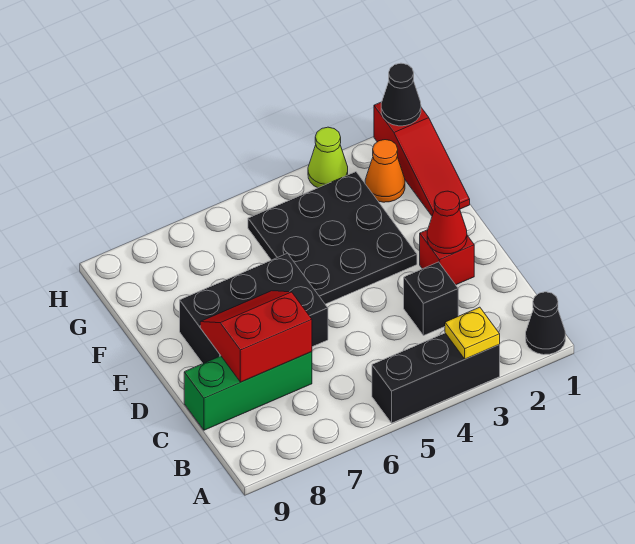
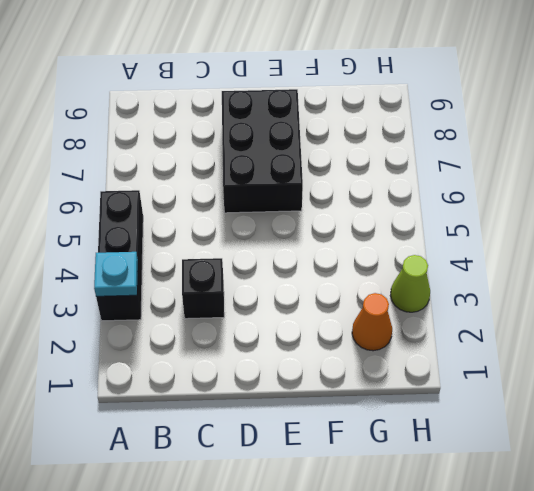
cyan 1x1 plate [94,252,138,296] -> yellow 1x1 plate [445,307,500,359]
none -> black 1x1 cone [526,292,565,355]
none -> green 1x3 brick [184,352,312,430]
none -> red 1x1 brick [420,230,474,285]

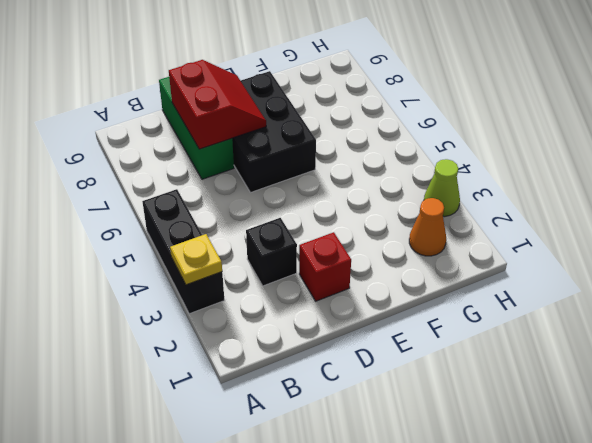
none -> black 1x1 cone [526,292,565,355]
none -> black 3x3 plate [248,172,417,304]
none -> red 1x3 slope [374,102,470,216]

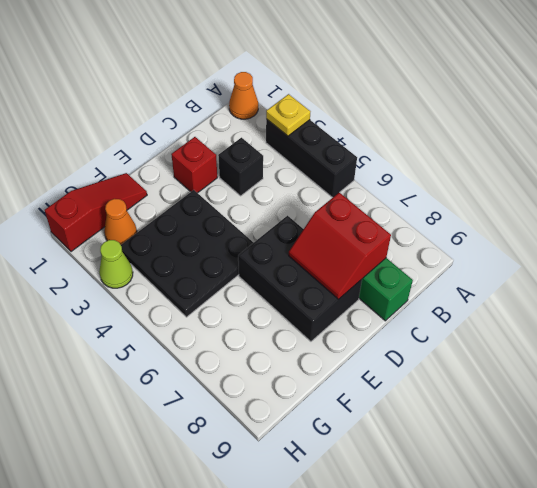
orange 1x1 cone [229,72,258,119] -> black 1x1 cone [526,292,565,355]
none -> red 1x1 cone [427,191,467,254]
none -> black 1x1 cone [381,63,421,126]

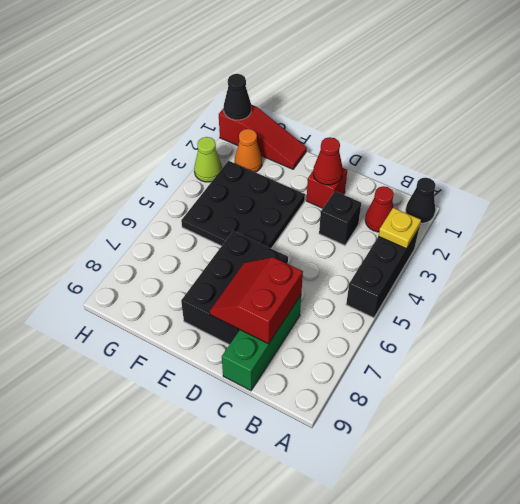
red 1x1 cone [365,186,394,232] -> none

